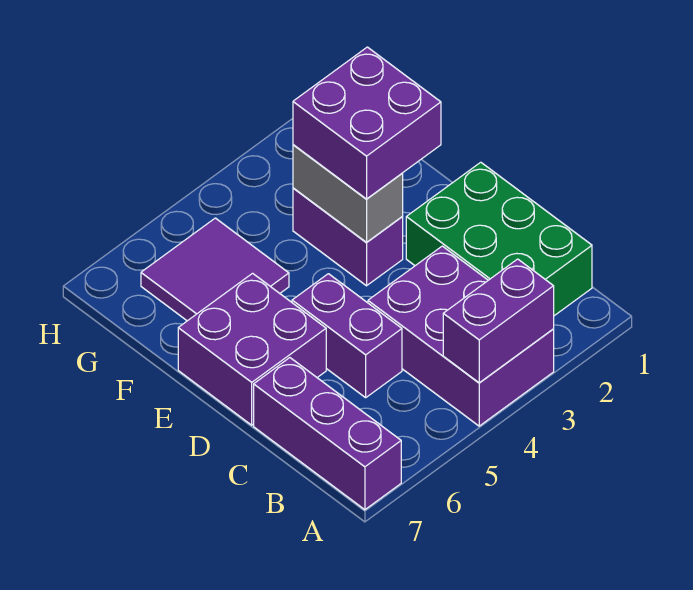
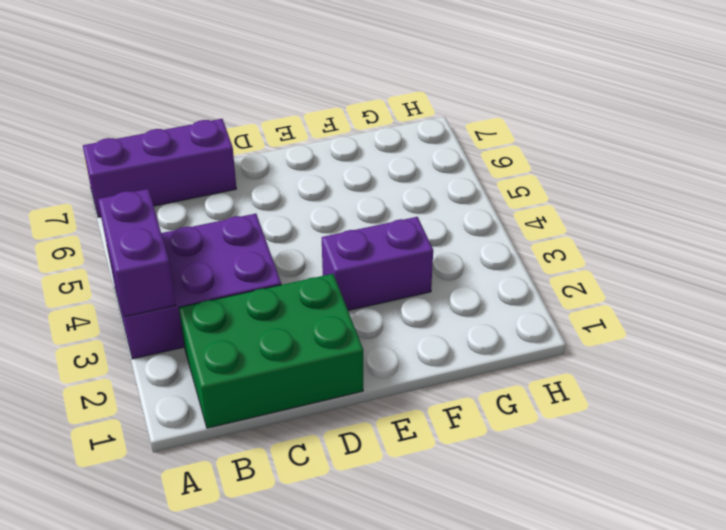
none -> purple 1x2 brick [292,274,402,398]
none -> purple 2x2 brick [178,273,326,425]

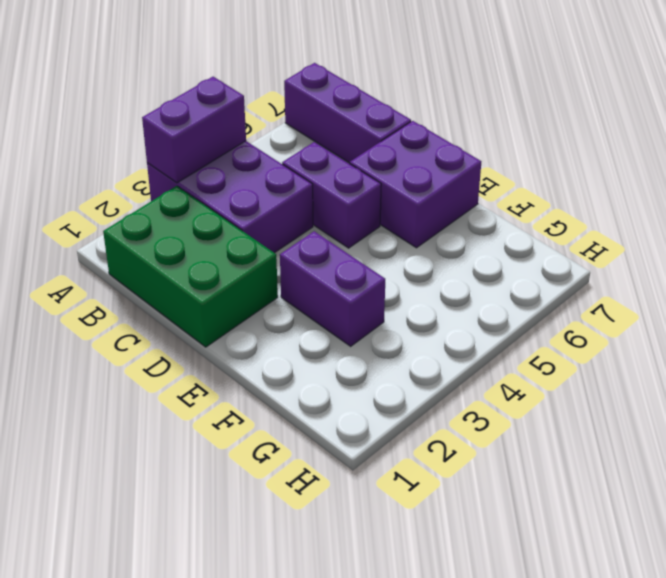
none -> purple 2x2 tile [141,218,289,321]
none -> grey 1x2 brick [293,145,403,243]

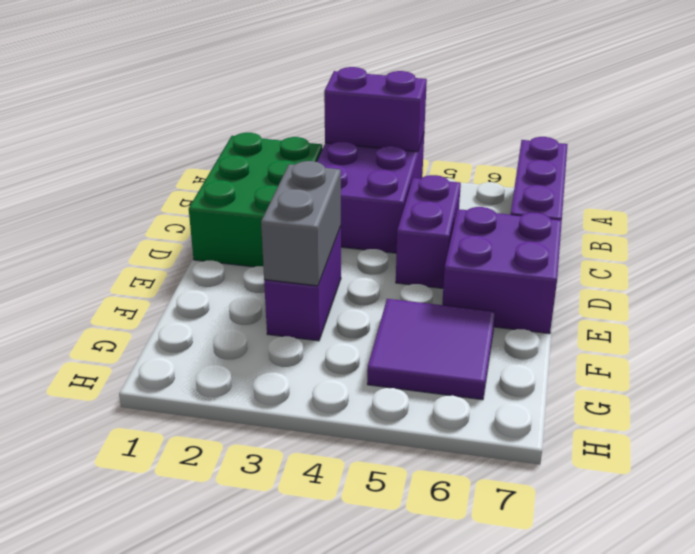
none -> purple 2x2 brick [293,47,441,199]

